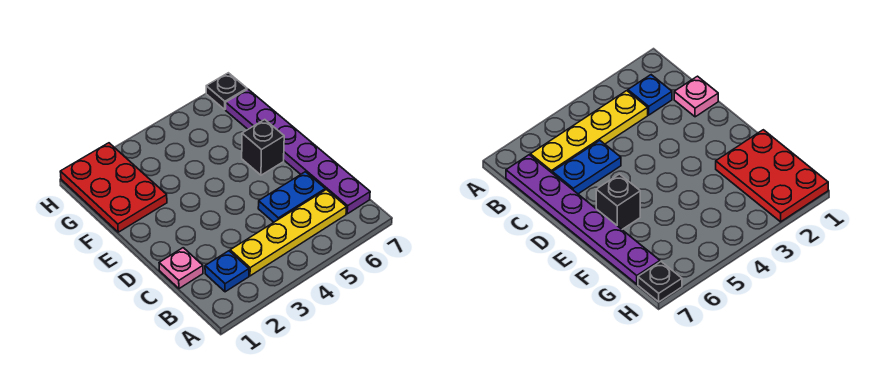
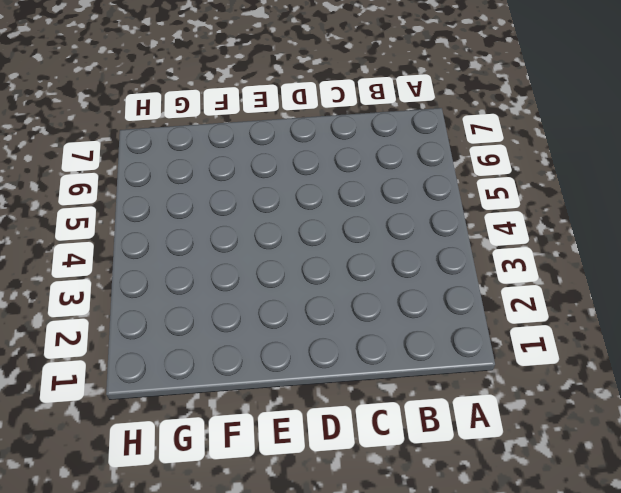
none -> blue 1x1 plate [205,251,249,292]
none -> yellow 1x4 plate [230,190,347,276]

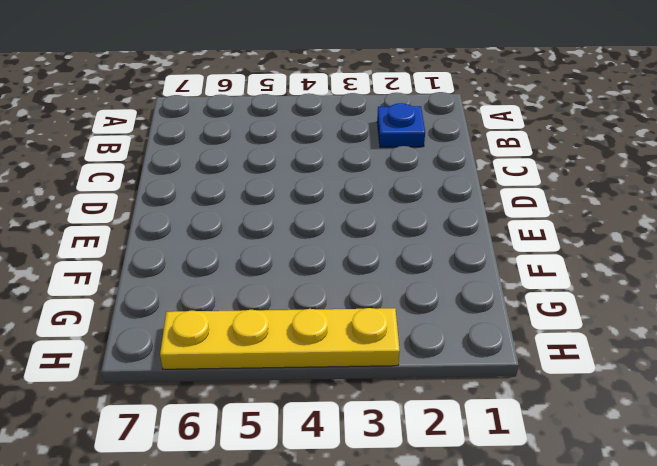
yellow 1x4 plate [160,308,400,369] -> yellow 1x4 plate moved to [230,190,347,276]
none -> purple 1x6 plate [226,89,370,214]
none -> pink 1x1 plate [159,248,203,289]

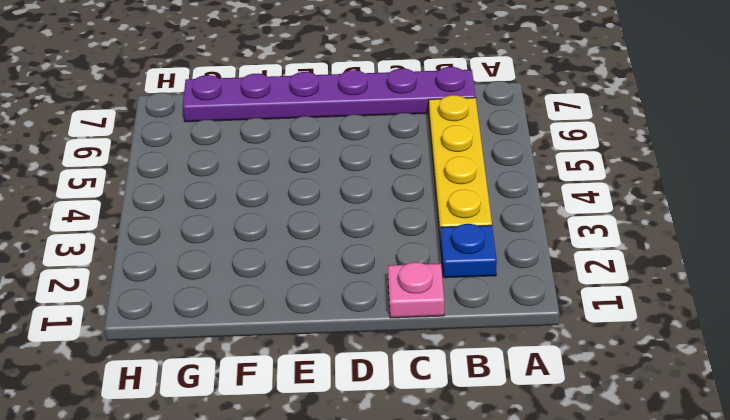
none -> blue 1x2 plate [258,172,325,222]
none -> black 1x1 brick [242,120,284,175]

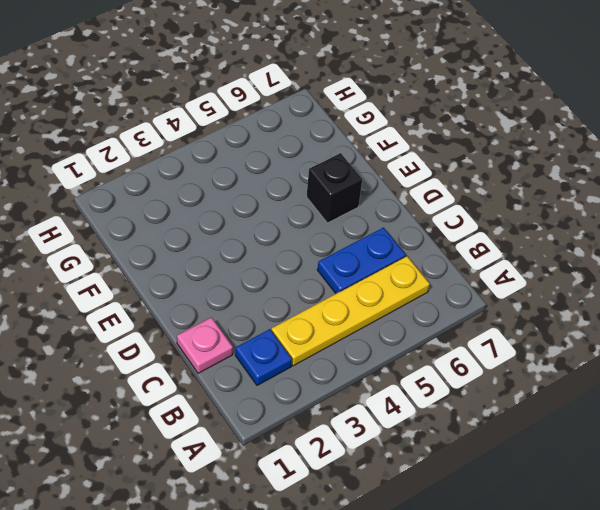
none -> purple 1x6 plate [226,89,370,214]
none -> red 2x3 plate [60,143,167,232]

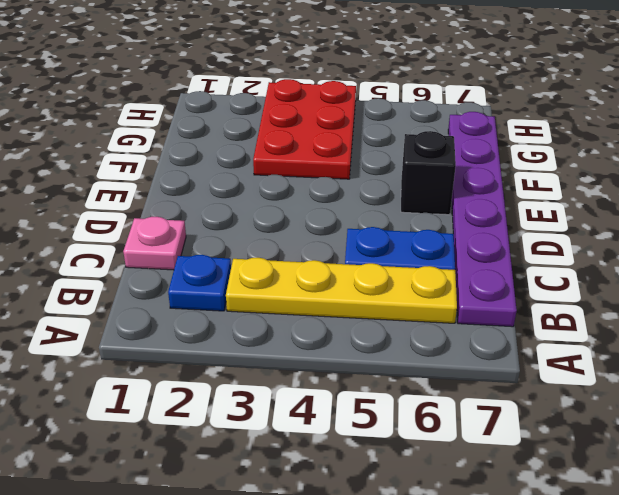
red 2x3 plate [253,79,356,179] -> red 2x3 plate moved to [60,143,167,232]
none -> black 1x1 plate [206,73,247,109]

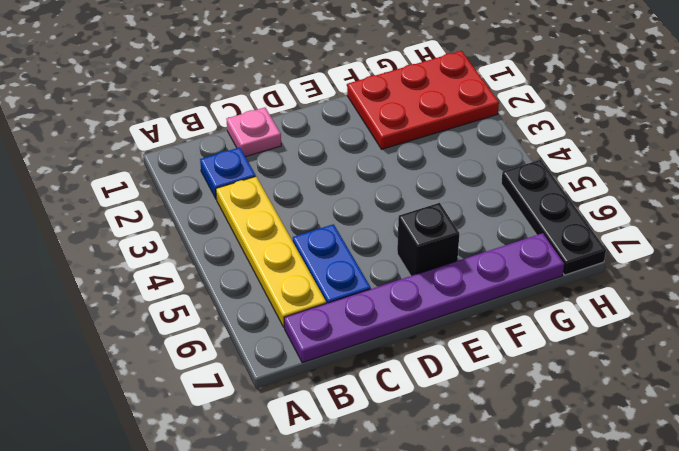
black 1x3 plate [501,160,606,275] -> black 1x1 plate [206,73,247,109]

